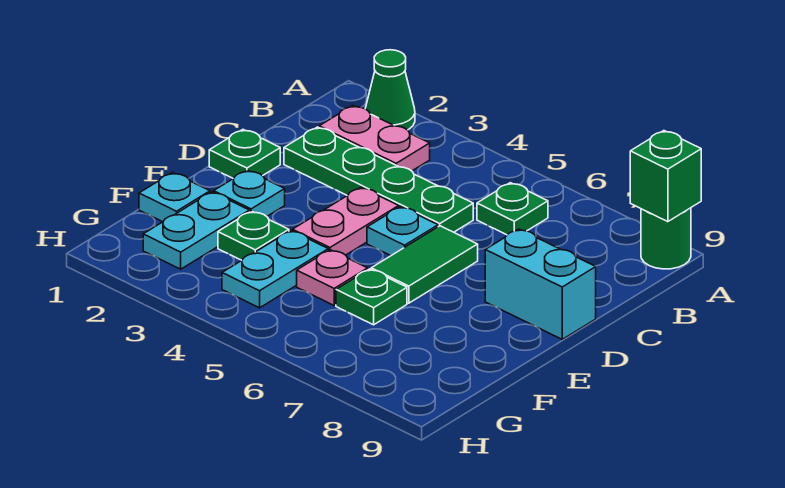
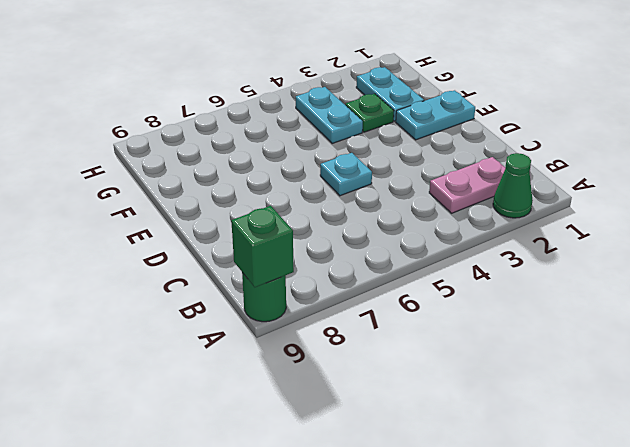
cyan 1x2 plate [396,90,475,140] -> cyan 1x1 plate [214,170,285,216]
none -> green 1x1 plate [477,183,548,235]
none -> green 1x4 plate [284,127,473,232]
none -> green 1x1 plate [209,130,280,179]

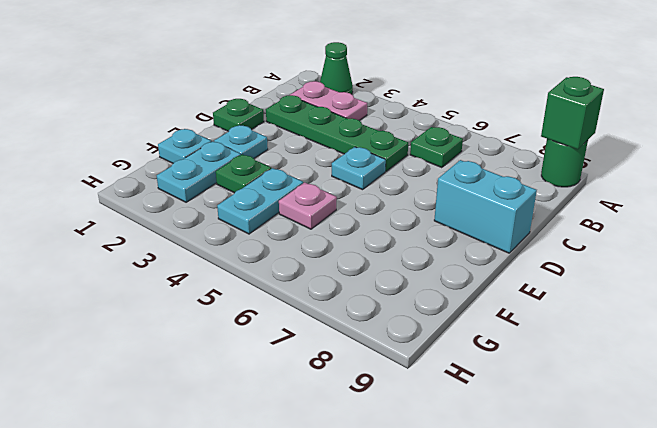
none -> pink 1x2 plate [292,187,399,255]
none -> green 1x2 tile [371,226,478,303]
none -> green 1x1 plate [336,269,407,325]

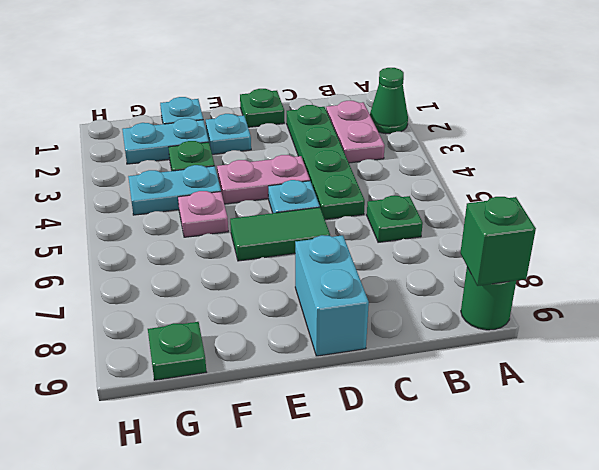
green 1x1 plate [148,322,206,380] -> green 1x1 plate moved to [336,269,407,325]

